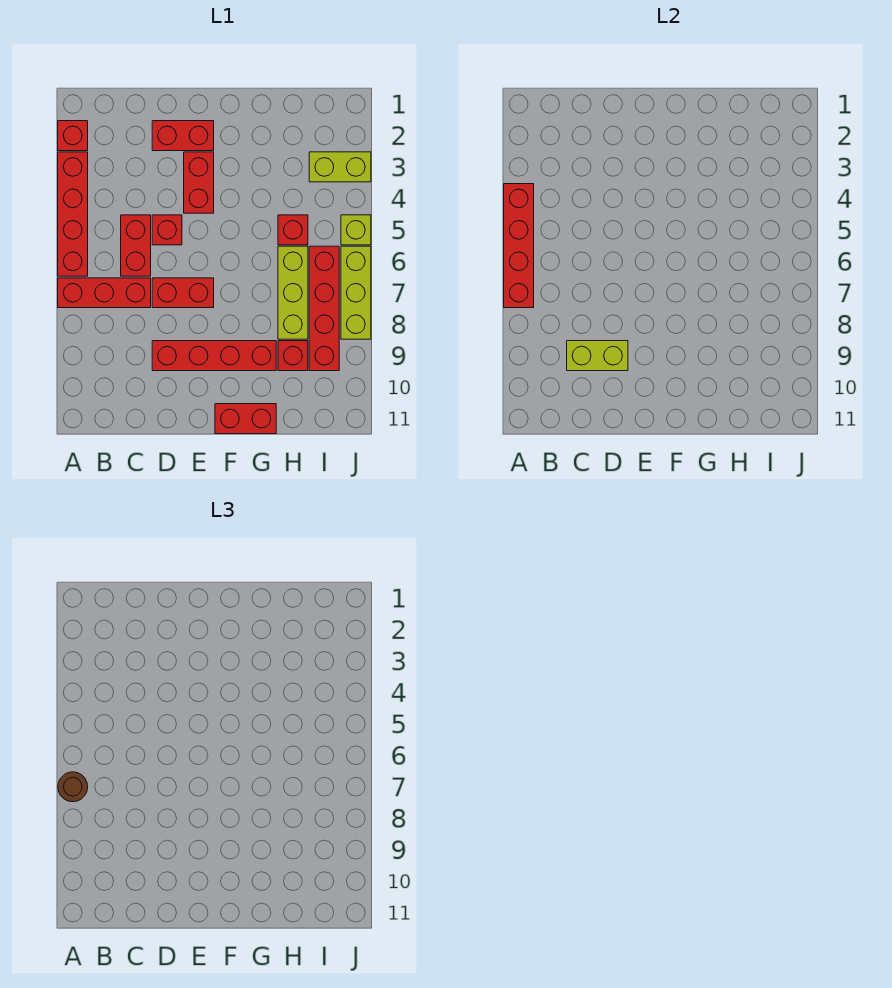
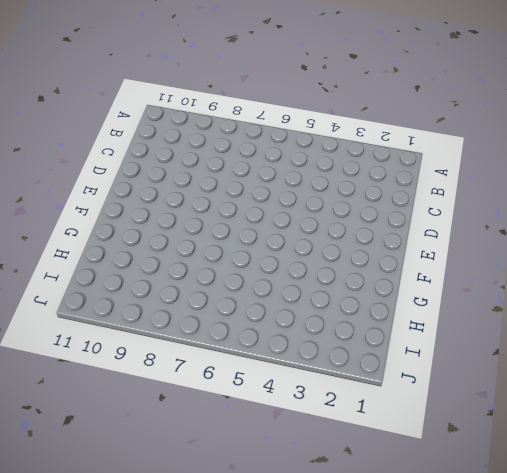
none -> red 1x1 brick [58,121,88,151]
none -> red 1x4 brick [58,152,88,276]
none -> red 1x3 brick [58,278,151,308]

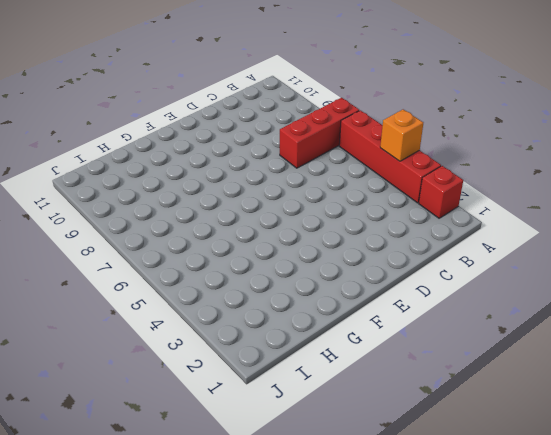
orange 1x1 brick [380,109,423,161] -> red 1x4 brick [504,184,534,308]
none -> red 1x2 brick [121,215,151,276]
none -> red 1x2 brick [152,121,214,151]
none -> red 1x1 brick [152,215,182,245]

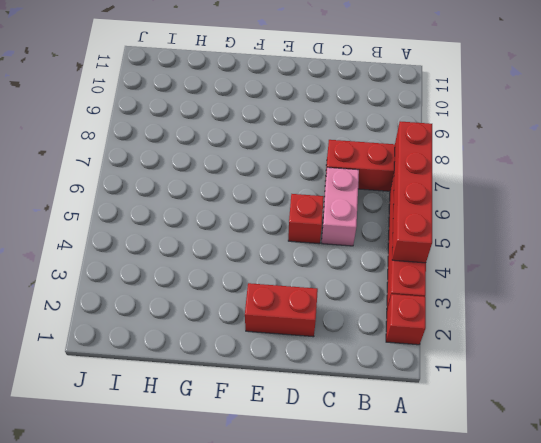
pink 1x2 brick [322,168,359,246] -> red 1x2 brick [121,215,151,276]
none -> red 1x2 brick [152,278,214,308]
none -> red 1x4 brick [152,341,276,371]
none -> red 1x2 brick [184,152,214,213]

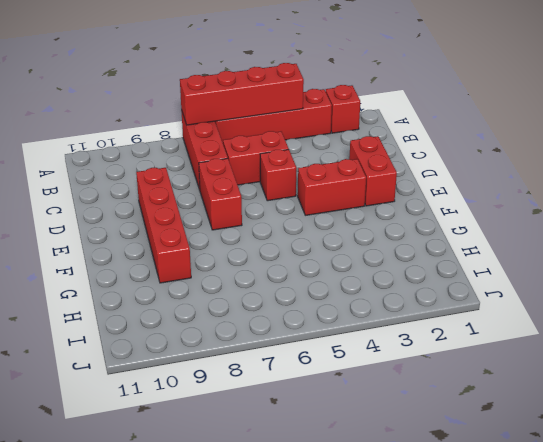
none -> red 1x2 brick [215,404,276,434]
none -> red 1x1 brick [278,215,308,245]
none -> lime 1x3 brick [278,246,308,339]

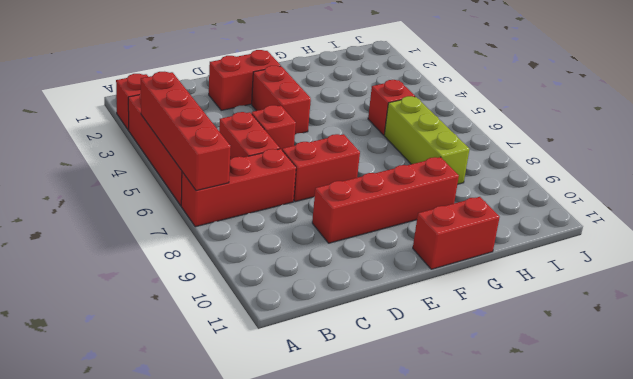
none -> red 1x1 brick [278,341,308,371]
none -> lime 1x2 brick [309,152,371,182]
none -> red 1x4 brick [309,246,339,371]

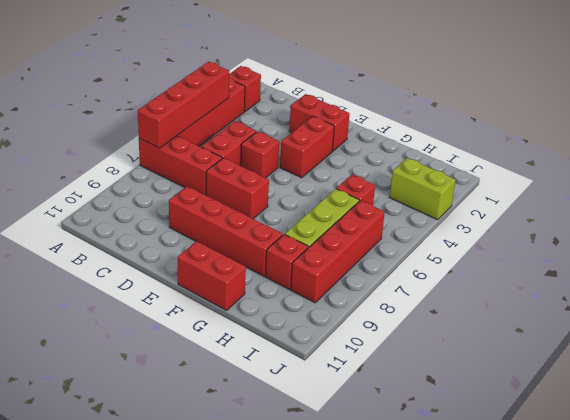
none -> lime 1x1 brick [341,215,371,245]
none -> lime 1x3 brick [341,246,371,339]
none -> lime 1x2 brick [567,341,628,371]

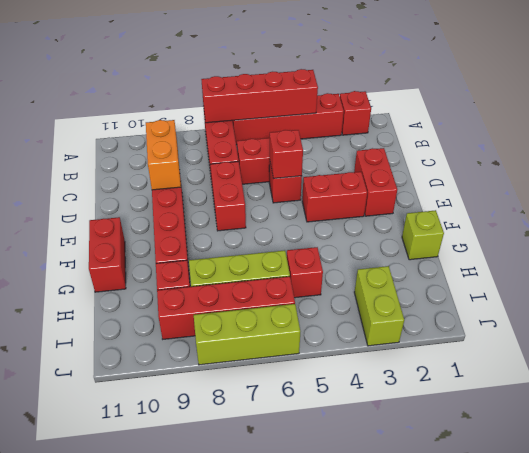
orange 1x2 brick [146,120,181,190] -> lime 1x2 brick [567,341,628,371]
red 1x1 brick [270,130,303,179] -> none
lime 1x1 brick [402,210,444,260] -> lime 1x1 brick moved to [341,215,371,245]
none -> brown 1x1 round brick [58,772,88,802]

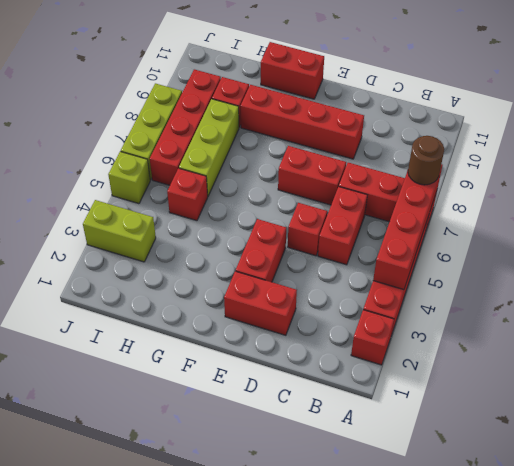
none -> lime 1x2 brick [567,341,628,371]

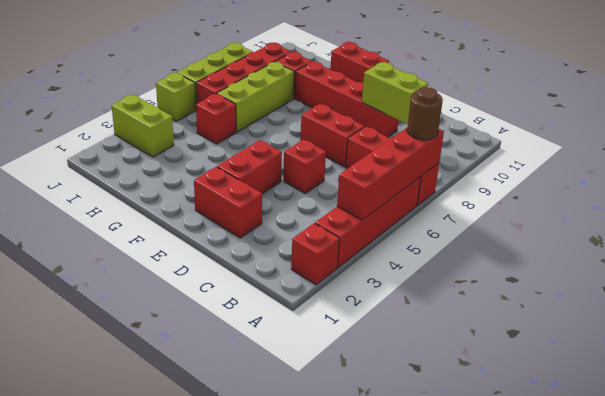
none -> red 1x2 brick [121,215,151,276]

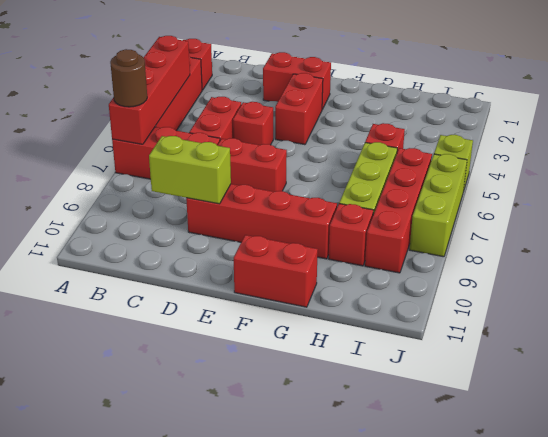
none -> lime 1x2 brick [309,152,371,182]

